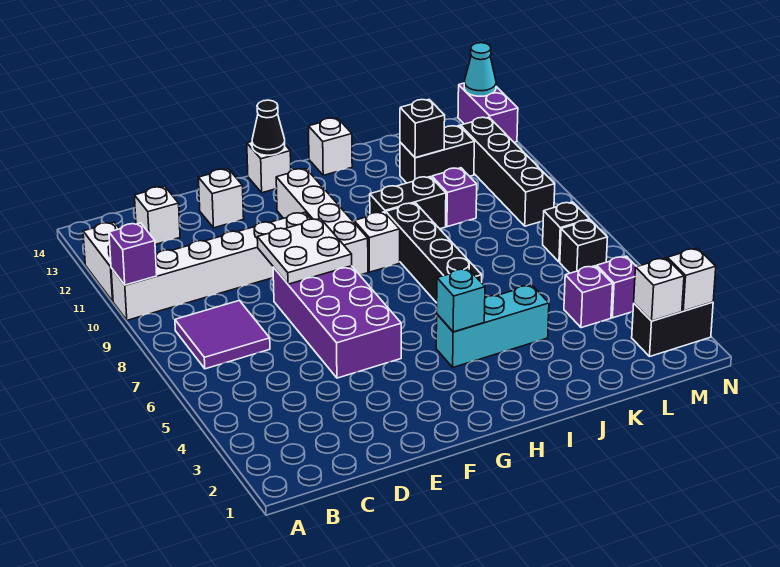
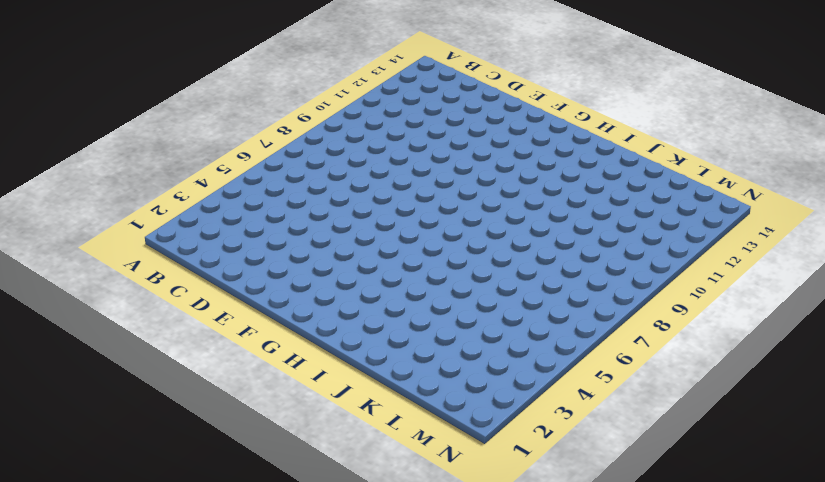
none -> white 1x6 brick [111,212,311,320]
none -> white 1x2 brick [83,222,119,301]
none -> purple 2x2 tile [175,301,270,369]
none -> white 1x1 brick [134,187,180,244]

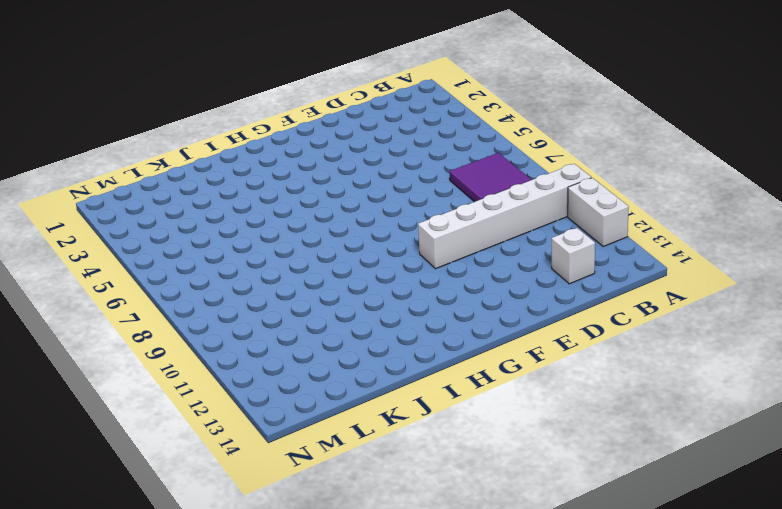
none -> purple 2x4 brick [273,266,401,378]
none -> white 1x1 brick [198,169,244,228]
none -> white 1x4 brick [276,169,368,275]
none -> white 1x1 brick [247,142,291,193]

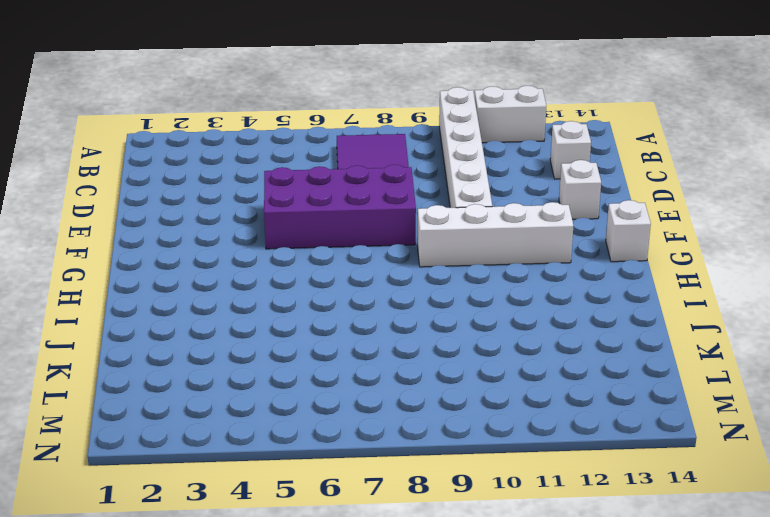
none -> cyan 1x3 brick [436,285,549,367]
none -> white 1x1 brick [354,212,400,272]
none -> black 1x4 brick [386,203,482,303]
none -> black 1x2 brick [370,177,446,229]

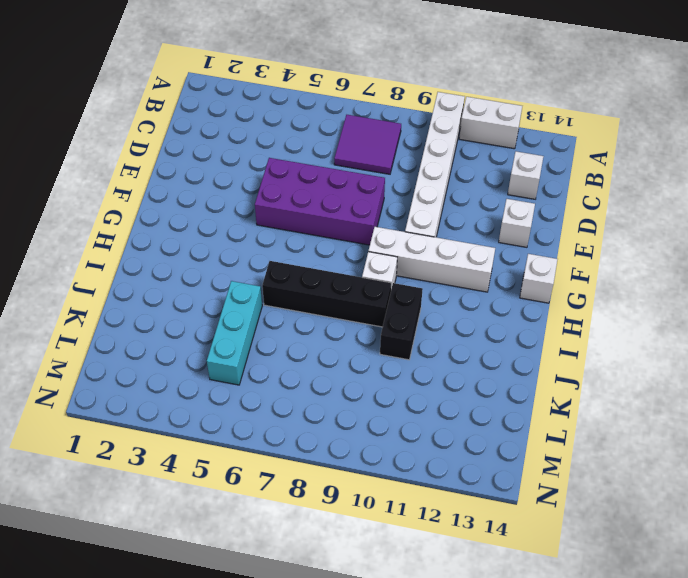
cyan 1x3 brick [207,281,262,385] -> cyan 1x3 brick moved to [436,285,549,367]
none -> white 1x1 brick [309,118,352,175]
none -> purple 1x1 brick [432,168,477,227]
none -> black 1x2 brick [400,126,474,183]
none -> purple 1x1 brick [564,266,613,328]

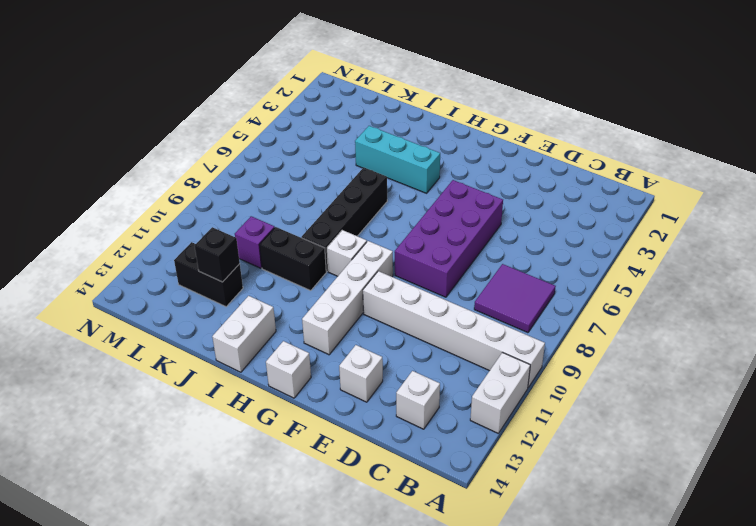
white 1x2 brick [212,296,276,372] -> white 1x1 brick [309,118,352,175]
none -> purple 1x1 brick [564,266,613,328]
none -> black 1x2 brick [632,302,713,356]
none -> purple 1x1 brick [597,256,637,318]
none -> black 1x1 brick [560,220,607,273]

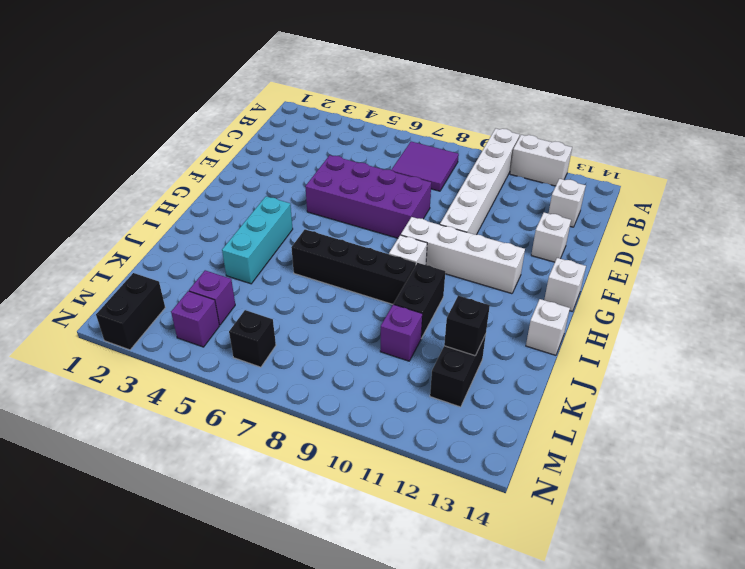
none -> black 1x1 brick [543,202,590,262]
none -> black 1x4 brick [461,117,555,226]
none -> purple 1x2 brick [458,83,518,142]
none -> purple 1x1 brick [109,223,157,285]

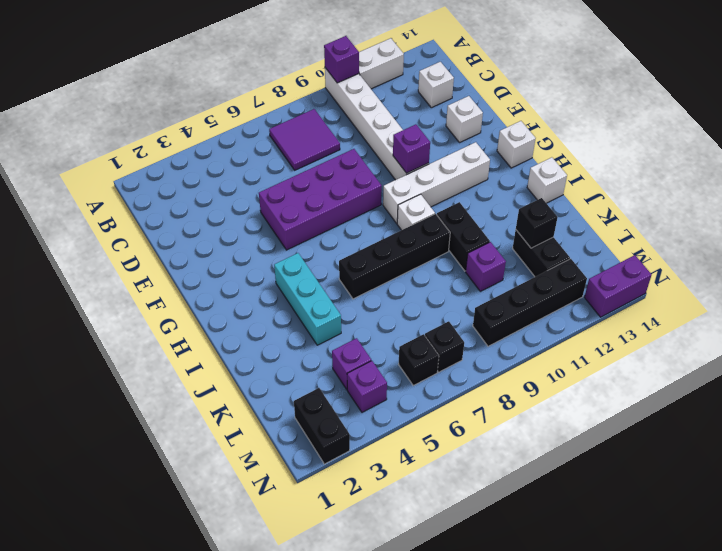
purple 1x1 brick [393,124,430,173] -> none
none -> white 2x2 plate [257,219,352,284]
none -> black 1x1 cone [252,100,285,155]
none -> cyan 1x1 brick [437,269,485,332]
none -> white 1x1 brick [634,258,684,321]

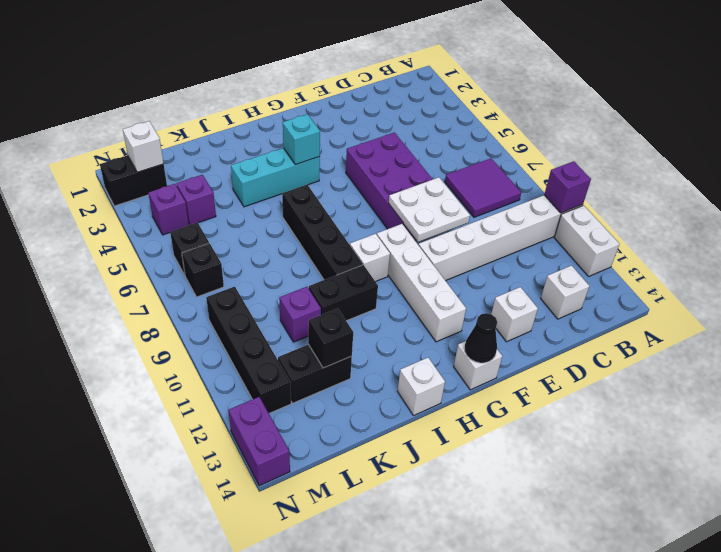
none -> white 1x1 brick [667,248,716,311]
none -> cyan 1x1 cone [464,43,496,96]

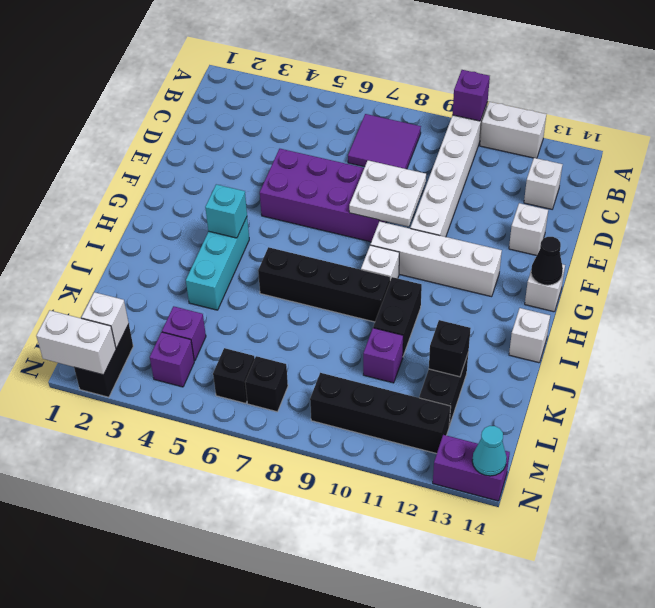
white 1x2 brick [36,310,116,375] -> white 1x1 brick [667,248,716,311]

